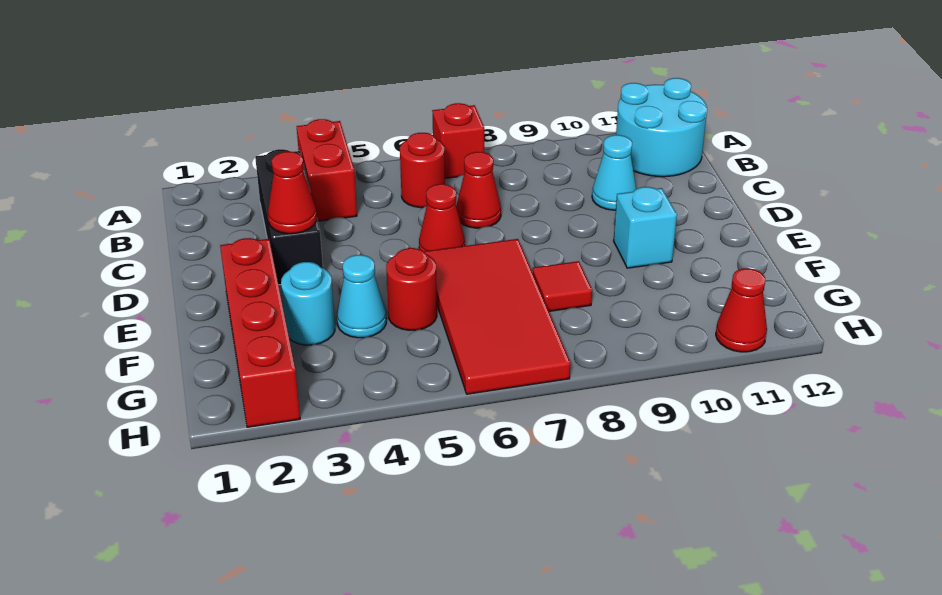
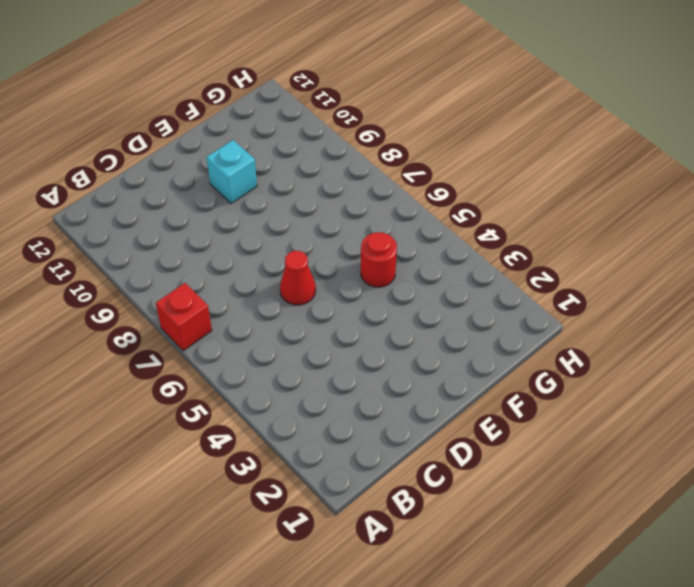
none -> red 1x2 brick [297,119,357,221]
none -> cyan 2x2 round brick [616,78,707,177]
none -> black 1x3 brick [255,149,323,285]

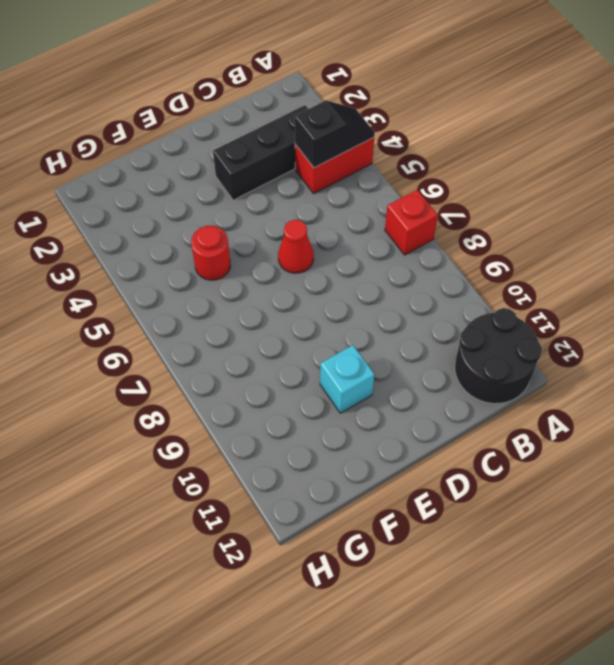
black 1x2 slope [295,100,375,168] -> none
black 2x2 round brick [455,308,542,404] -> cyan 2x2 round brick [616,78,707,177]
none -> red 1x1 round brick [400,133,445,208]
none -> red 1x1 cone [456,152,501,228]
none -> cyan 1x1 cone [592,135,636,210]

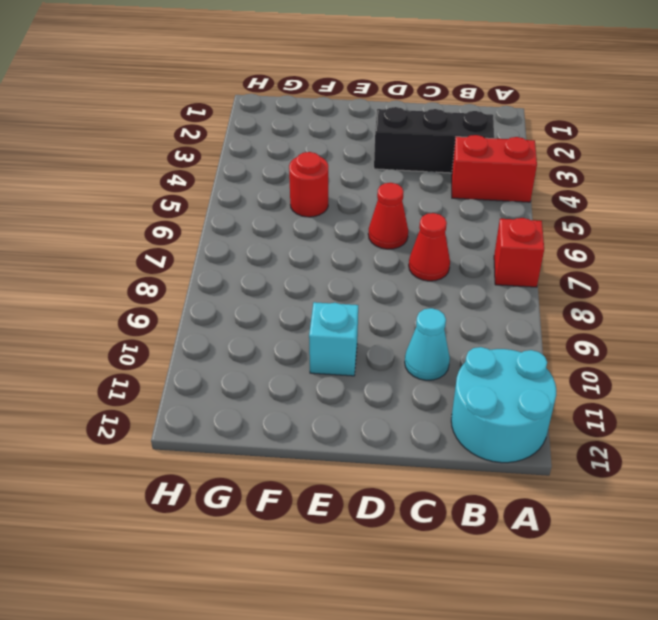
none -> red 1x1 round brick [400,133,445,208]
none -> red 1x4 brick [220,238,300,427]
none -> red 2x4 tile [424,239,571,394]

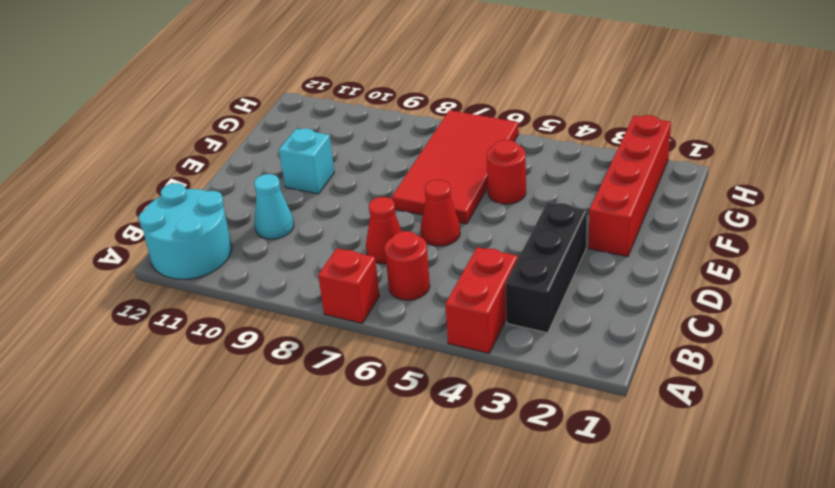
none -> cyan 1x1 round brick [281,262,335,345]
none -> cyan 1x1 cone [337,255,386,338]
none -> red 1x1 tile [533,261,592,311]

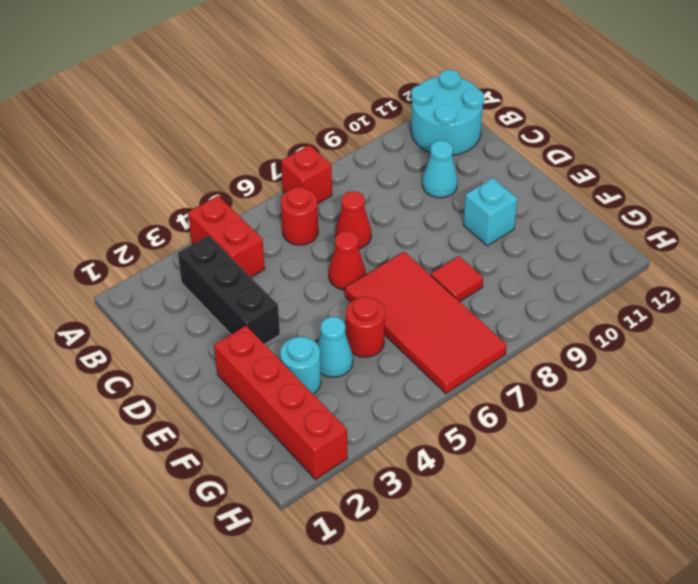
none -> red 1x1 cone [716,268,767,352]
none -> red 1x1 cone [268,152,317,234]

